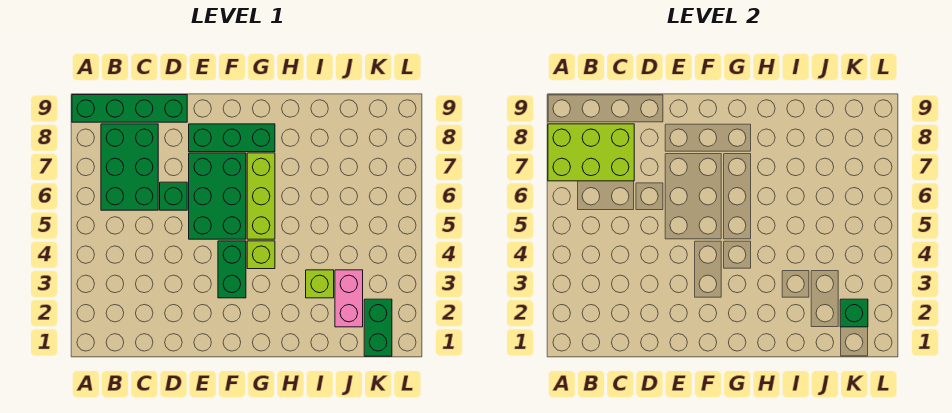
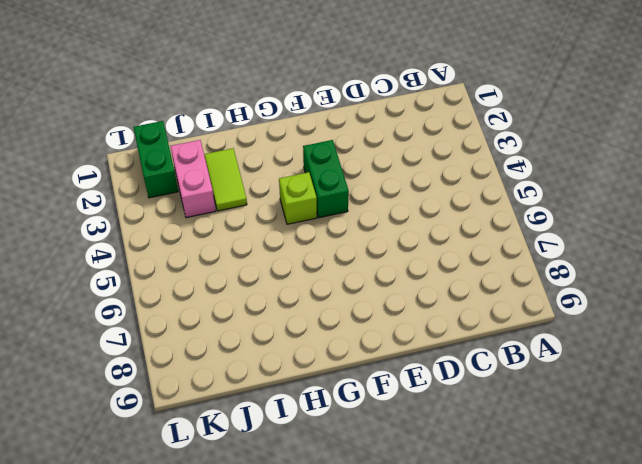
lime 1x2 tile [204,148,247,211] -> lime 1x1 brick [306,270,334,298]
none -> green 1x4 brick [72,95,187,122]
none -> green 2x3 brick [101,124,158,210]
none -> green 1x1 brick [160,182,187,210]

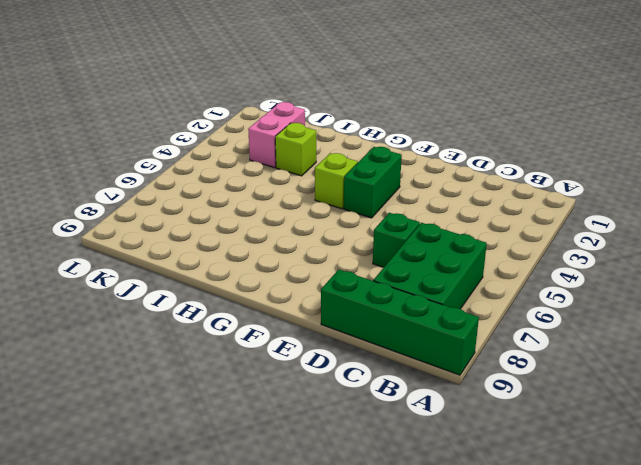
none -> green 2x3 brick [189,153,246,239]
none -> green 1x3 brick [189,124,275,152]
none -> lime 1x3 brick [247,153,275,239]

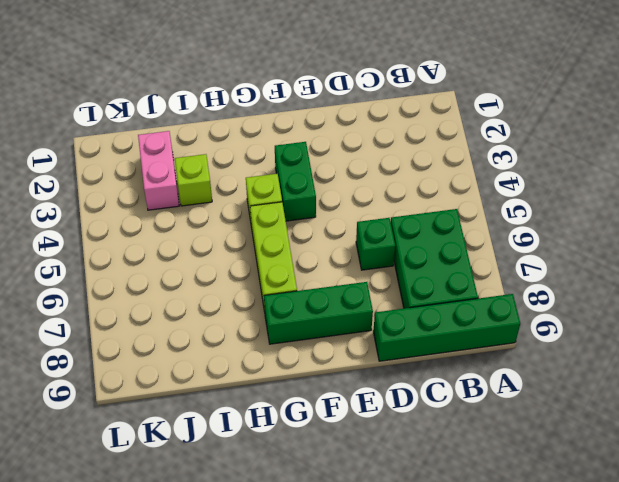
none -> green 2x3 brick [189,153,246,239]
none -> green 1x2 brick [364,299,392,356]
none -> lime 2x3 brick [548,124,634,181]

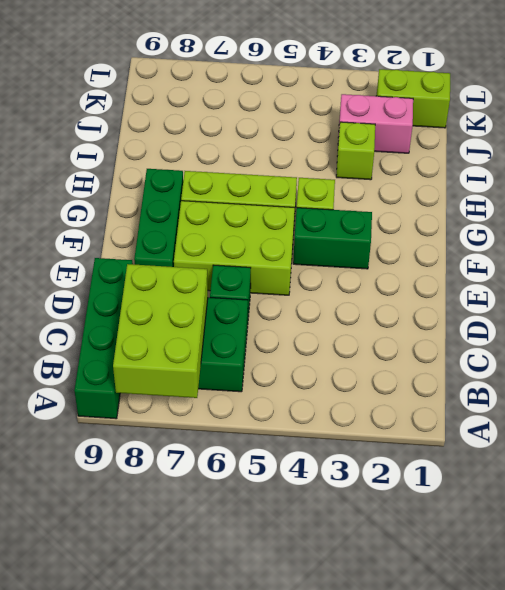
lime 2x3 brick [174,201,295,295] -> green 2x3 brick [189,153,246,239]
lime 1x2 brick [377,69,450,128] -> green 1x2 brick [364,299,392,356]
none -> green 1x1 brick [840,299,868,327]

